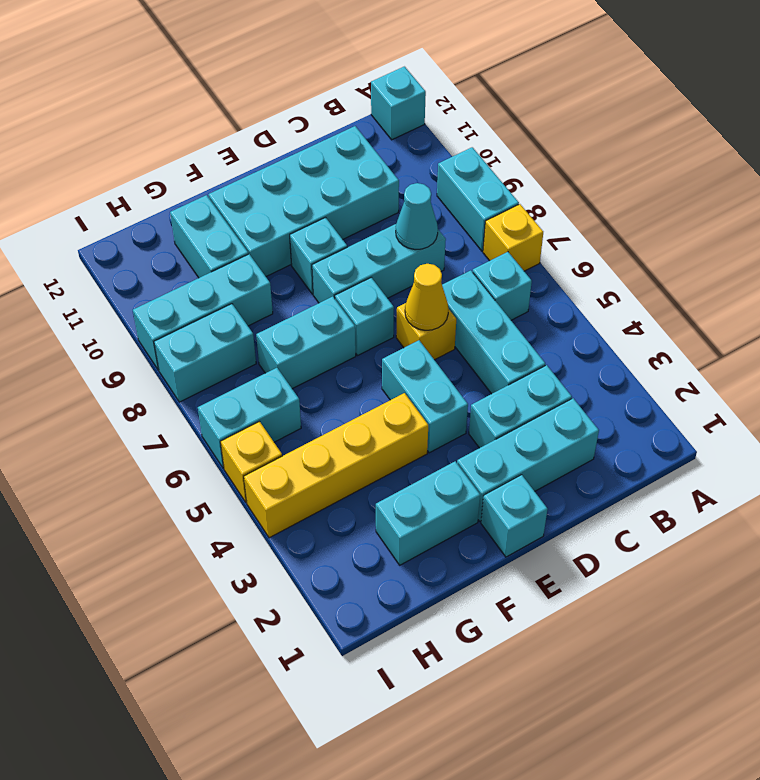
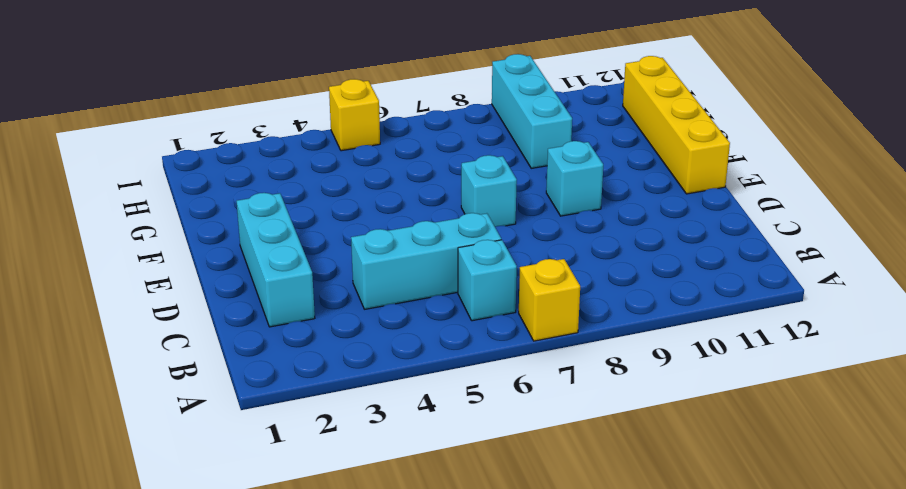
yellow 1x4 brick [623,56,730,194] -> yellow 1x4 brick moved to [244,393,428,538]
none -> cyan 1x2 brick [437,147,519,251]
none -> cyan 1x1 brick [371,67,426,140]
none -> cyan 1x2 brick [469,365,572,448]

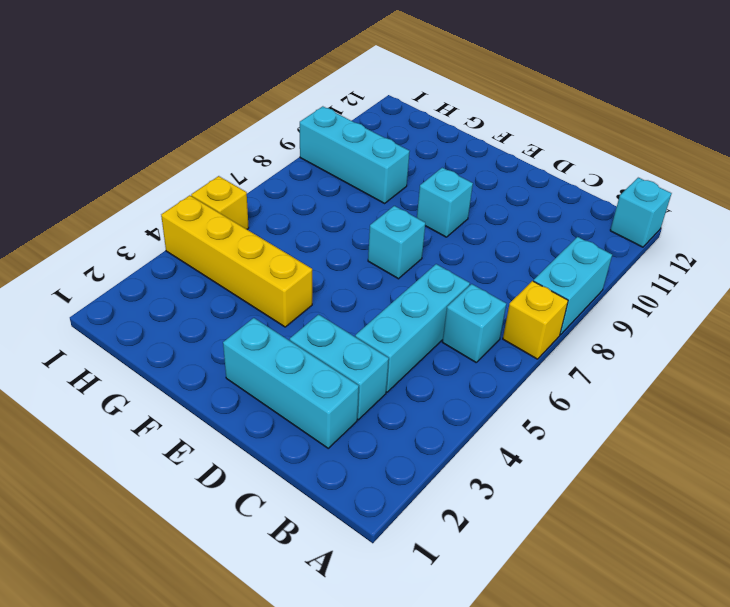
none -> cyan 1x3 brick [312,224,446,303]
none -> cyan 2x4 brick [209,126,399,276]
none -> yellow 1x1 brick [396,303,456,360]

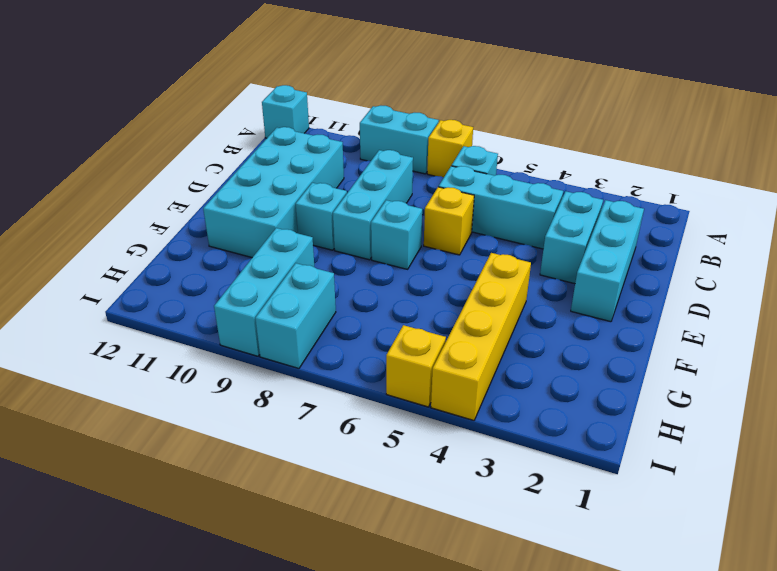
none -> cyan 1x1 brick [481,475,548,557]
none -> cyan 1x2 brick [382,340,468,453]
none -> cyan 1x2 brick [376,461,480,565]

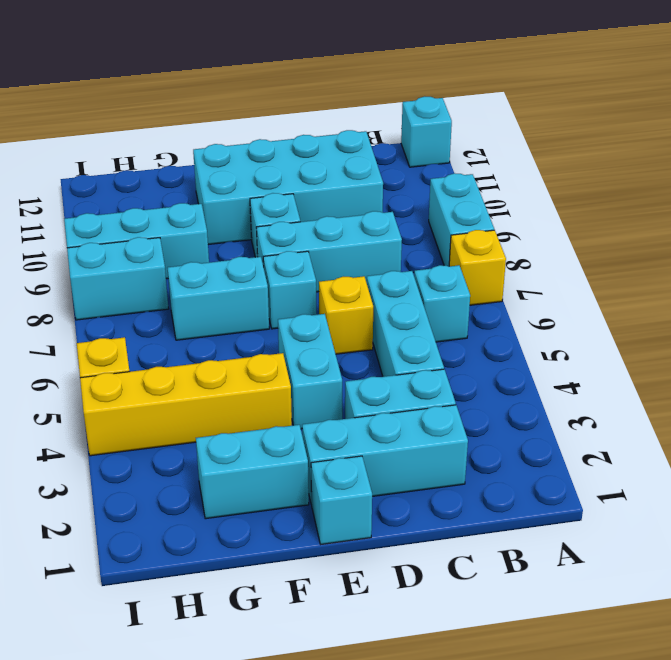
none -> cyan 1x2 brick [170,195,248,278]
none -> cyan 1x2 brick [198,368,301,468]
none -> cyan 1x1 cone [396,183,438,249]

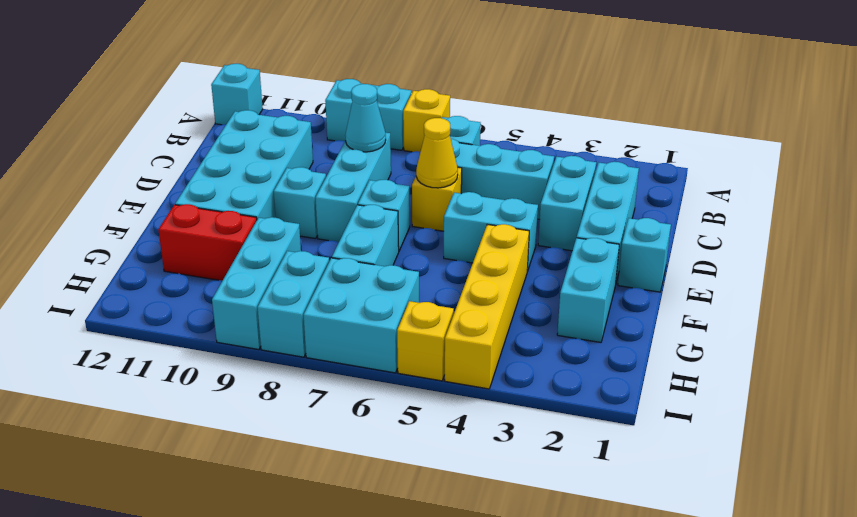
red 1x2 brick [158,204,257,281] -> cyan 1x2 brick [170,195,248,278]
cyan 2x2 brick [304,258,419,373] -> cyan 1x2 brick [198,368,301,468]

